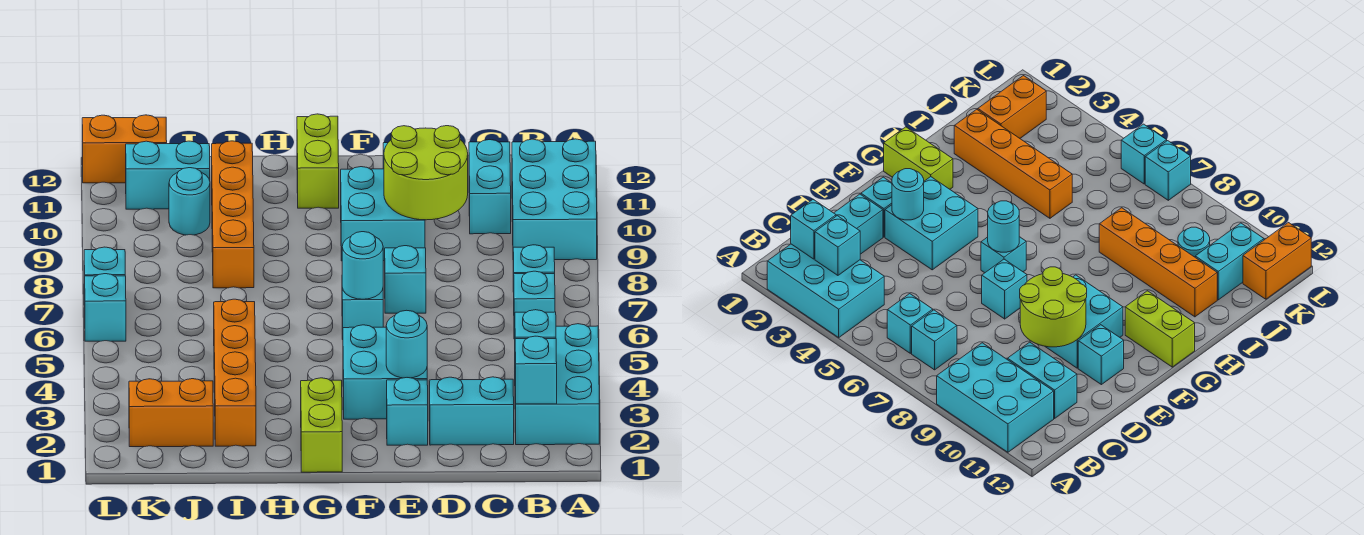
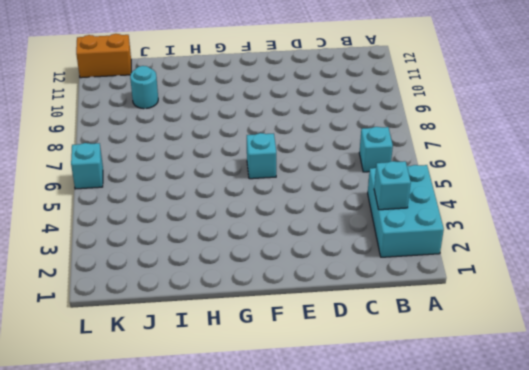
none -> cyan 2x3 brick [512,139,597,260]
none -> cyan 1x1 brick [513,245,555,292]
none -> cyan 1x2 brick [429,377,514,445]

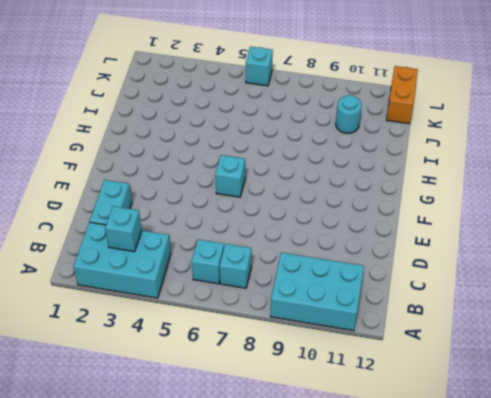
none -> cyan 1x2 brick [469,140,511,234]
none -> cyan 1x1 brick [387,378,428,445]
none -> cyan 2x2 brick [343,325,427,419]

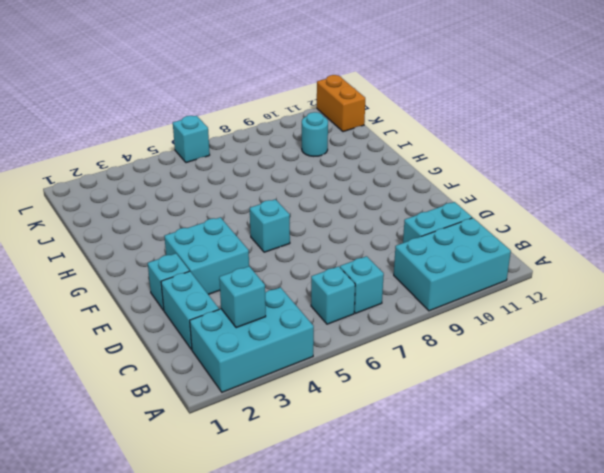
none -> cyan 1x1 brick [385,246,426,313]
none -> cyan 2x2 brick [341,167,425,261]
none -> cyan 1x1 brick [1078,325,1124,385]

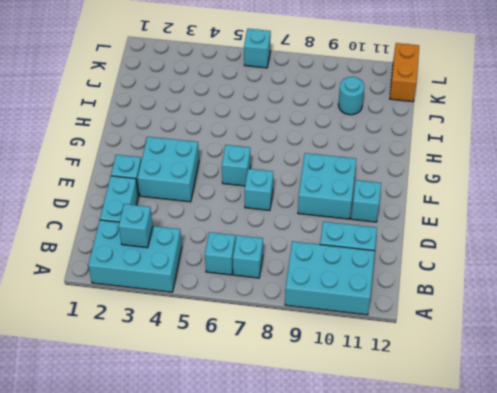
none -> lime 1x2 brick [301,378,342,472]
none -> lime 1x2 brick [297,114,339,208]
none -> orange 1x4 brick [214,299,256,446]

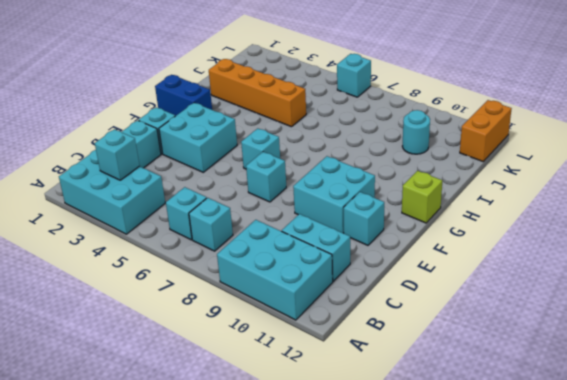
blue 1x2 brick [155,75,212,116] -> lime 1x2 brick [301,378,342,472]
lime 1x1 brick [402,171,442,223] -> lime 1x2 brick [297,114,339,208]
none -> orange 1x4 brick [212,141,254,288]
none -> orange 1x2 brick [129,379,213,447]
none -> cyan 1x2 brick [126,141,210,209]

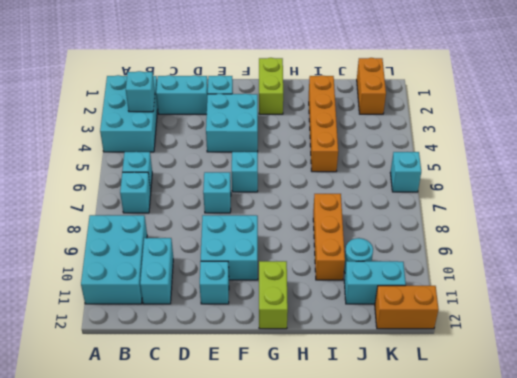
orange 1x3 brick [313,194,345,280] -> orange 1x4 brick [212,141,254,288]
orange 1x2 brick [357,58,386,114] -> orange 1x2 brick turned to [129,379,213,447]
none -> cyan 1x1 brick [84,247,125,305]
none -> cyan 1x1 brick [515,336,557,404]
none -> lime 2x2 round brick [384,126,468,220]

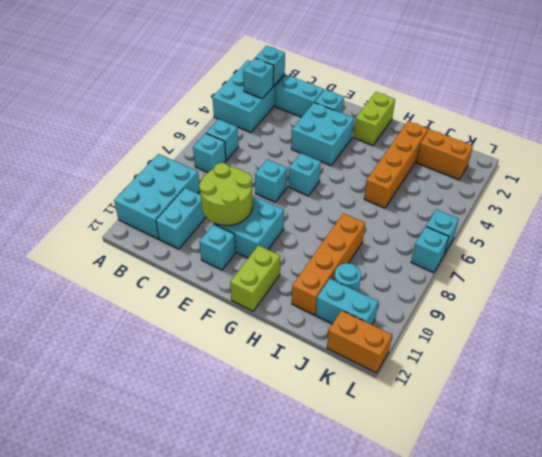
none -> cyan 1x1 round brick [386,310,427,378]
none -> cyan 1x1 round brick [342,232,383,299]

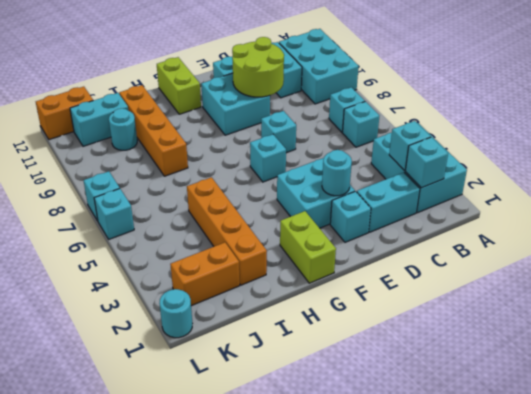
cyan 1x1 round brick [159,289,192,338] -> cyan 1x1 round brick moved to [342,232,383,299]

